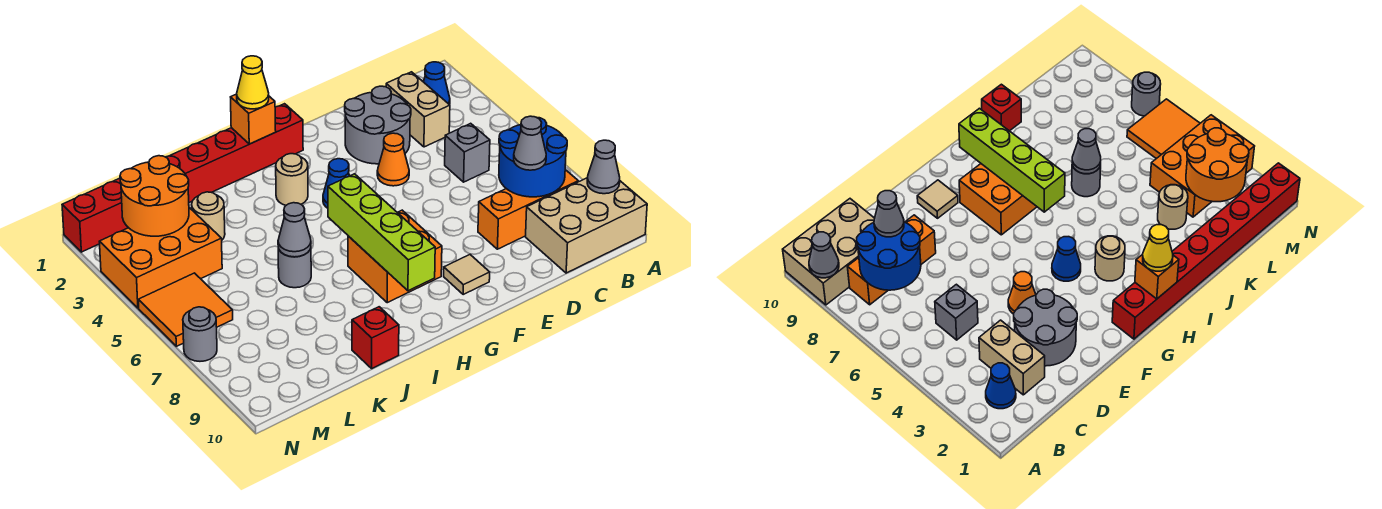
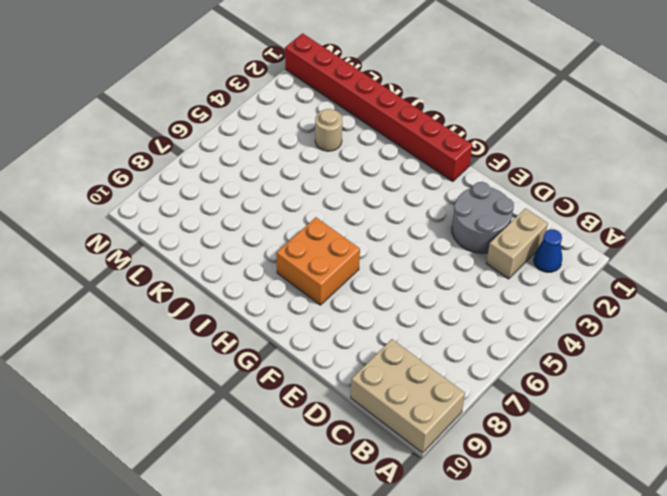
none -> orange 1x3 brick [478,170,578,249]
none -> grey 1x1 brick [445,123,490,182]
none -> orange 1x1 cone [377,133,409,186]

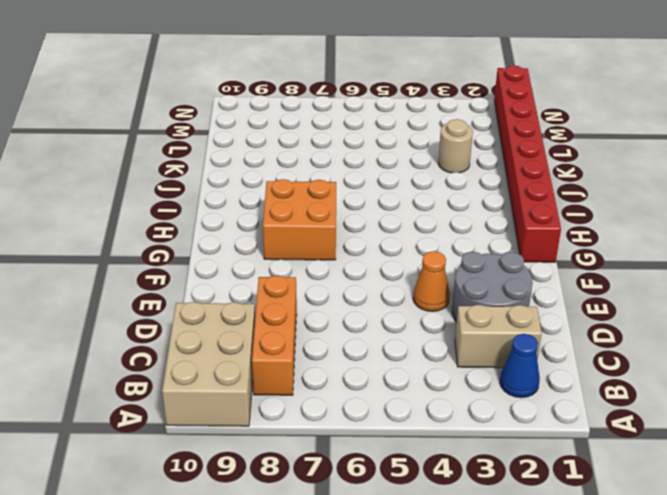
none -> grey 1x1 brick [445,123,490,182]
none -> tan 1x1 tile [444,255,490,294]
none -> blue 1x1 cone [323,159,349,208]

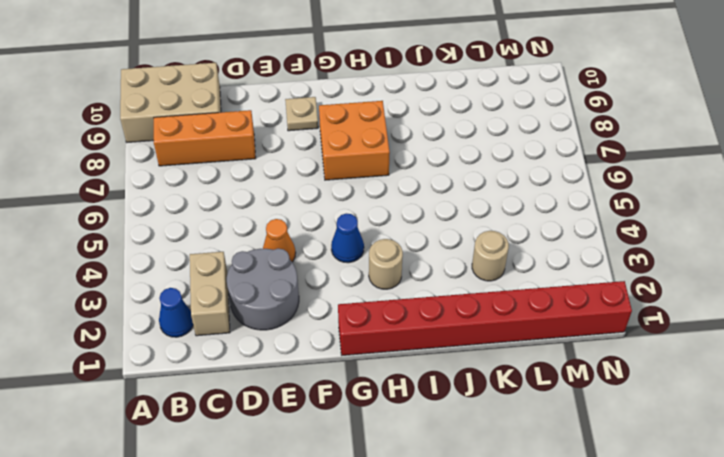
tan 1x1 plate [285,97,318,131] -> tan 1x1 tile [444,255,490,294]
none -> grey 1x1 brick [445,123,490,182]
none -> grey 1x1 round brick [278,248,311,288]
none -> red 1x1 brick [352,307,399,368]

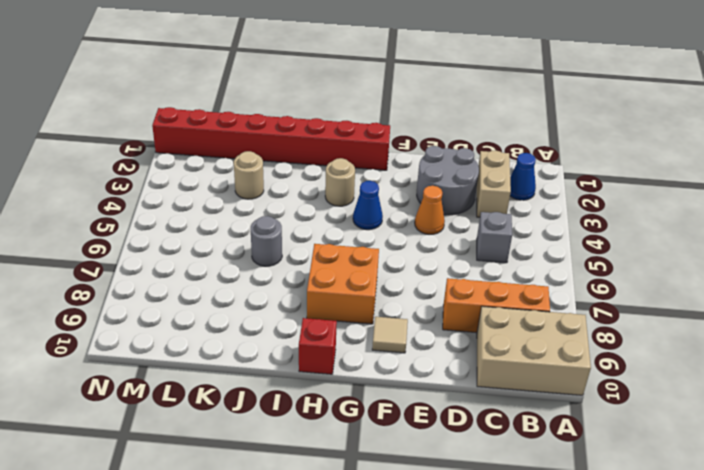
red 1x1 brick [299,318,337,374] -> red 1x1 brick moved to [352,307,399,368]
none -> orange 2x3 brick [99,208,222,308]
none -> orange 2x2 tile [138,273,233,346]
none -> grey 1x1 round brick [183,307,217,361]

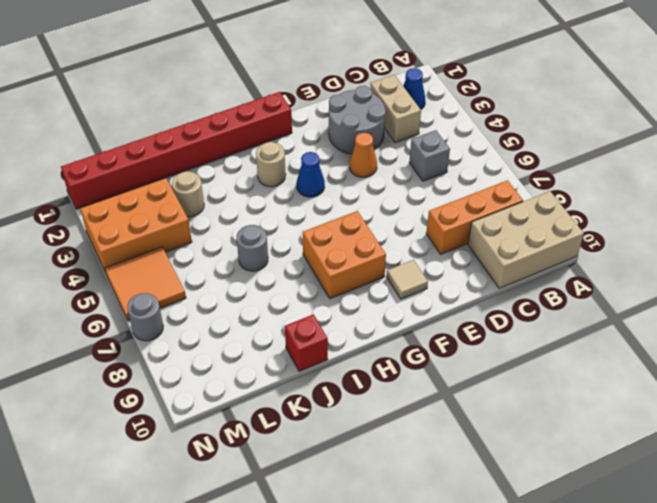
none -> grey 1x1 cone [587,140,620,194]
none -> blue 2x2 round brick [499,118,567,197]
none -> orange 1x1 brick [231,94,276,144]

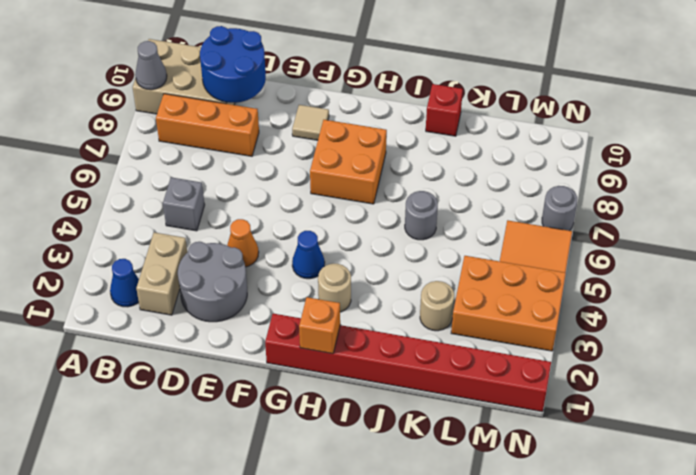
blue 2x2 round brick [200,26,266,103] -> blue 2x2 round brick moved to [499,118,567,197]
none -> lime 1x4 brick [328,174,435,291]
none -> grey 1x1 cone [278,203,311,257]
none -> orange 2x2 round brick [120,156,189,236]

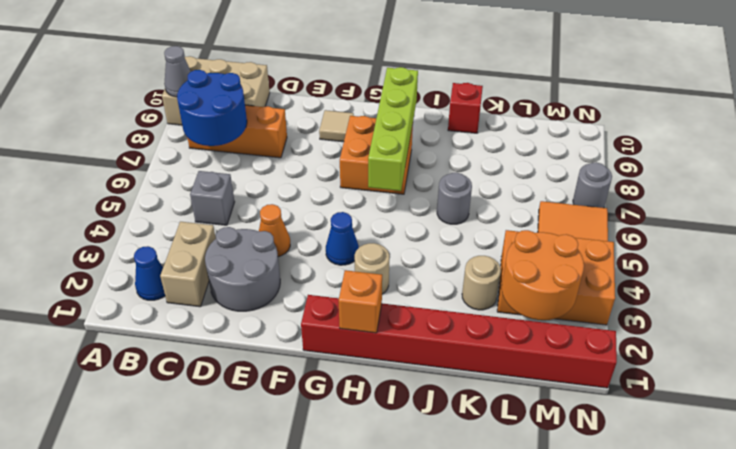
none -> grey 1x1 cone [278,203,311,257]
none -> grey 1x1 cone [514,116,546,170]
none -> yellow 1x1 cone [237,56,269,109]

